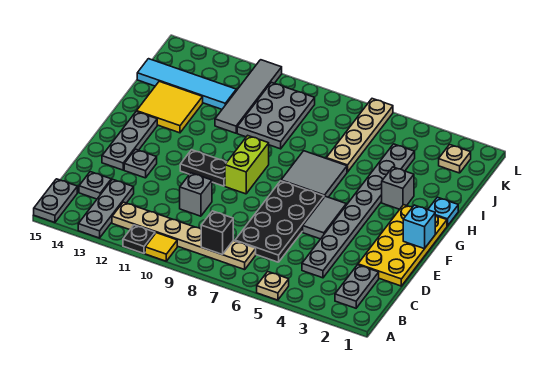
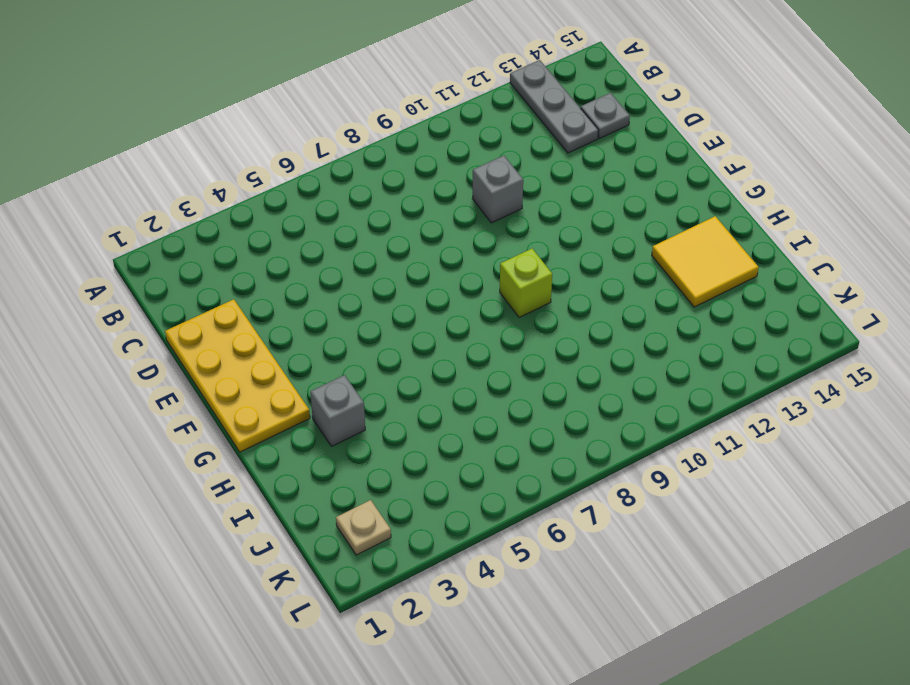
lime 1x1 brick [500,249,552,317] -> lime 1x2 brick [225,135,269,194]
none -> tan 1x1 plate [257,272,289,300]
none -> yellow 1x1 tile [145,233,177,261]
none -> black 1x1 plate [123,225,155,253]

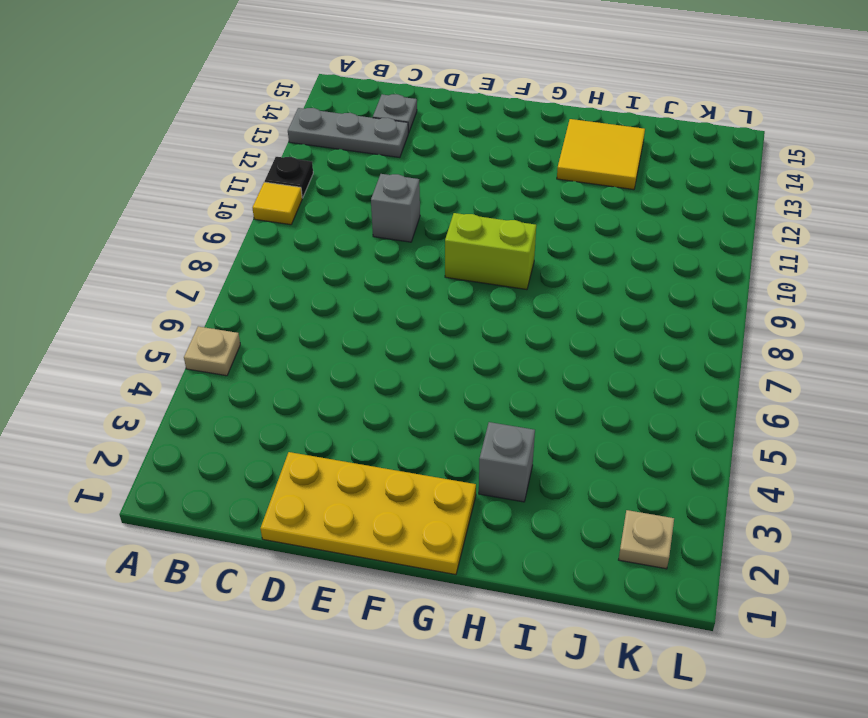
none -> grey 1x2 plate [34,179,77,223]
none -> grey 1x2 plate [335,265,379,308]
none -> tan 1x6 plate [112,202,256,270]

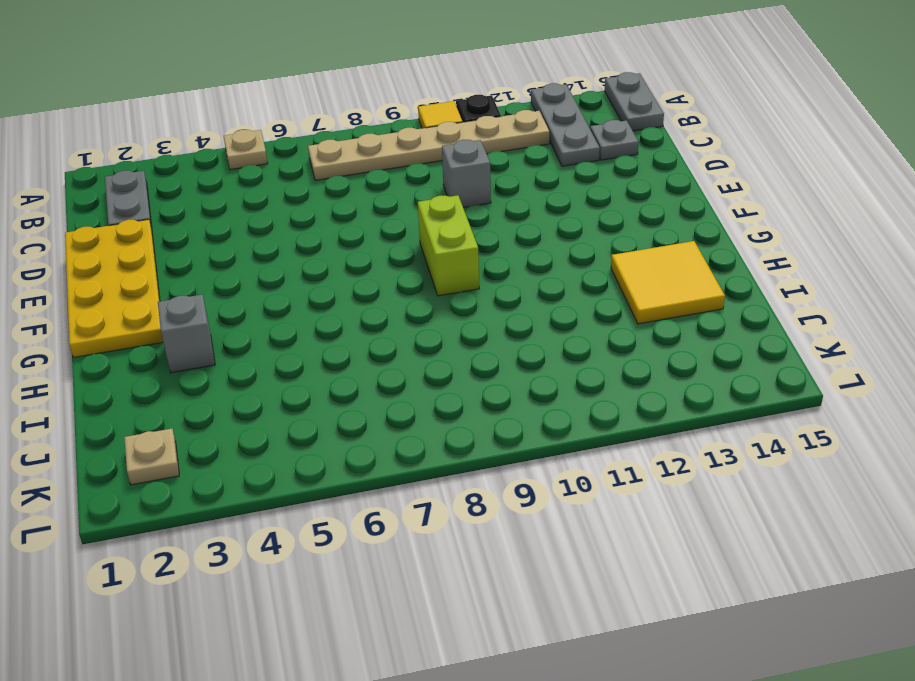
none -> grey 1x8 plate [302,144,415,278]
none -> black 2x4 plate [235,181,324,262]
none -> grey 1x2 tile [303,196,346,239]

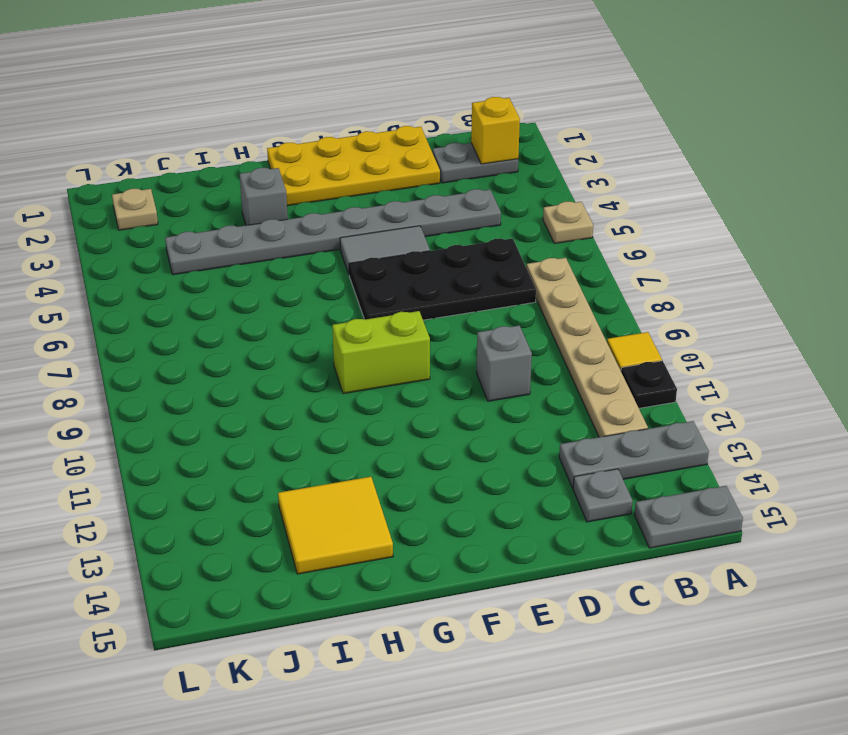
yellow 1x1 brick [471,97,520,164] -> none
none -> grey 1x1 plate [124,149,157,178]
none -> grey 1x3 plate [102,111,157,170]
none -> black 1x2 plate [180,150,227,186]

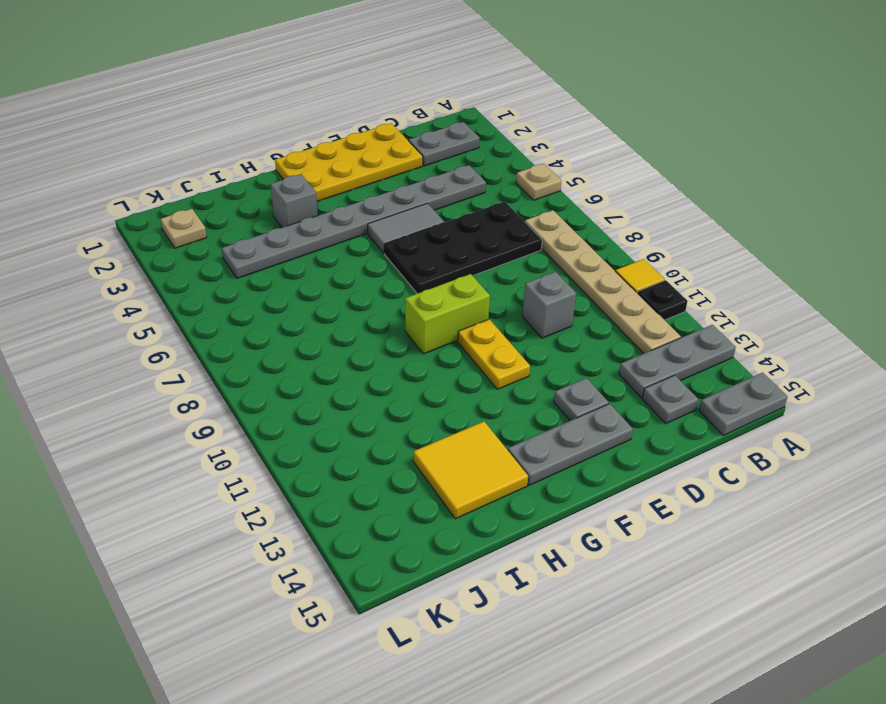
yellow 1x2 plate [458,319,530,389] -> black 1x2 plate [180,150,227,186]
none -> grey 2x2 tile [281,151,347,197]
none -> cyan 1x1 plate [428,197,458,226]
none -> tan 1x4 plate [326,99,393,172]

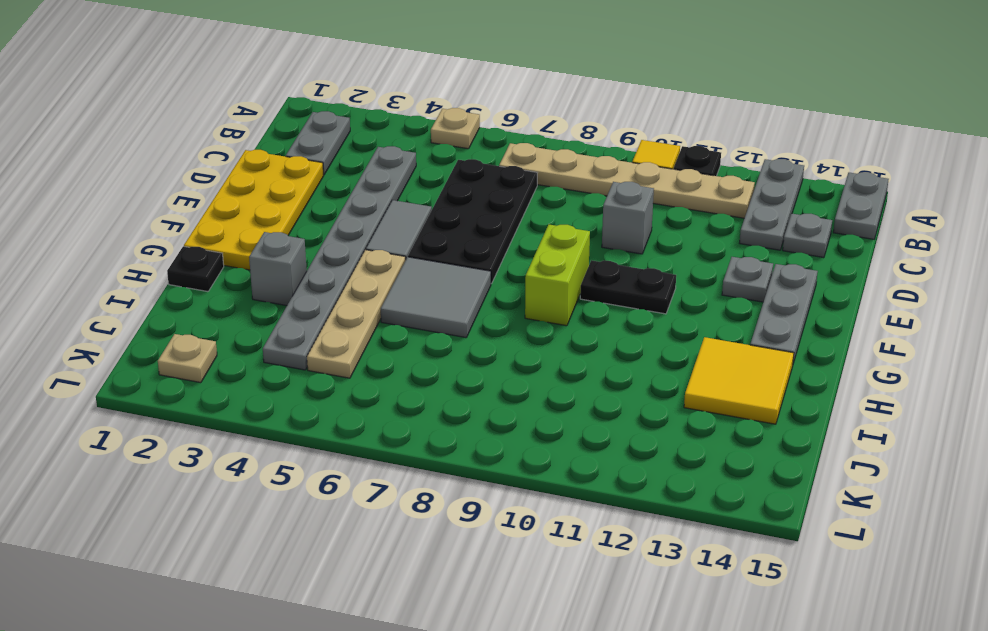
tan 1x4 plate [307,250,406,378] -> tan 1x4 plate moved to [326,99,393,172]
black 1x1 plate [167,246,224,292] -> cyan 1x1 plate [428,197,458,226]
none -> grey 2x3 plate [237,82,315,149]
none -> grey 1x4 tile [215,60,282,133]
none -> cyan 1x4 tile [137,59,236,109]

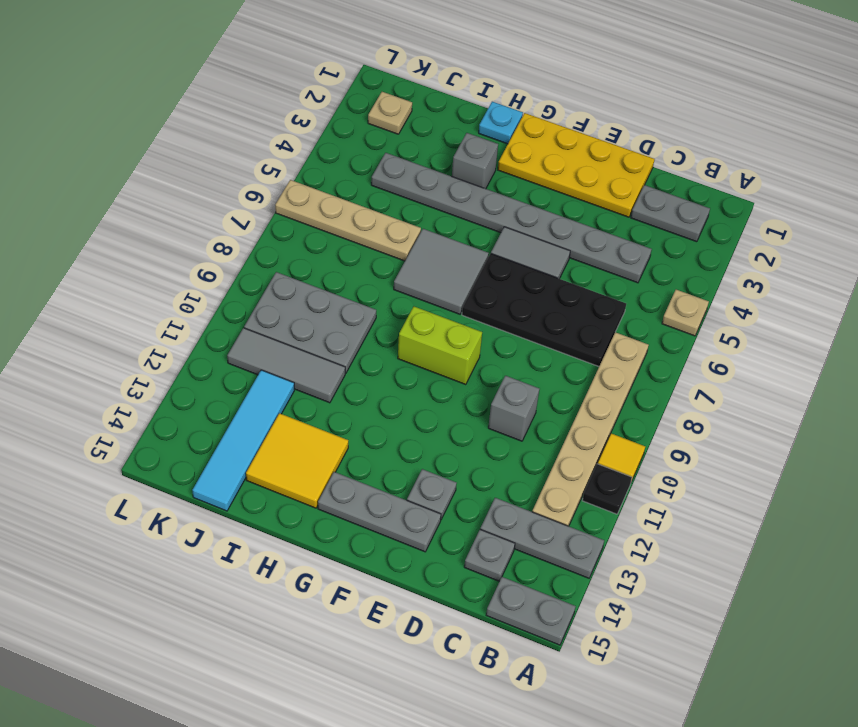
grey 1x3 tile [227,328,345,403] -> grey 1x4 tile [215,60,282,133]
none -> black 1x2 plate [180,150,227,186]
none -> black 1x1 brick [201,211,233,254]
none -> cyan 1x1 brick [403,205,435,249]

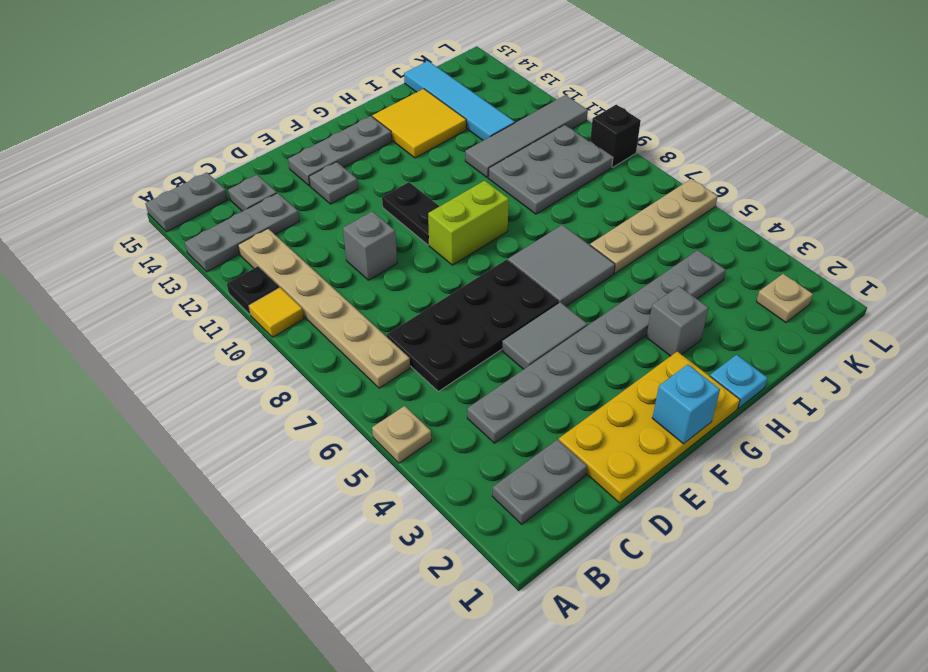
black 1x1 brick [590,105,641,167] -> black 1x1 brick moved to [201,211,233,254]

